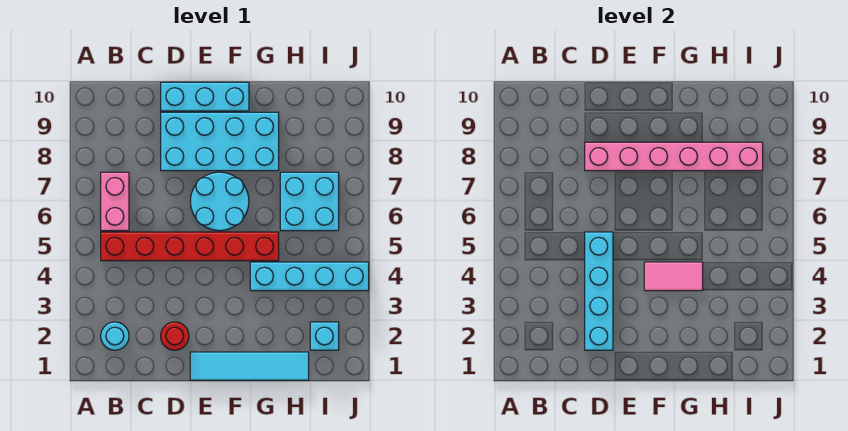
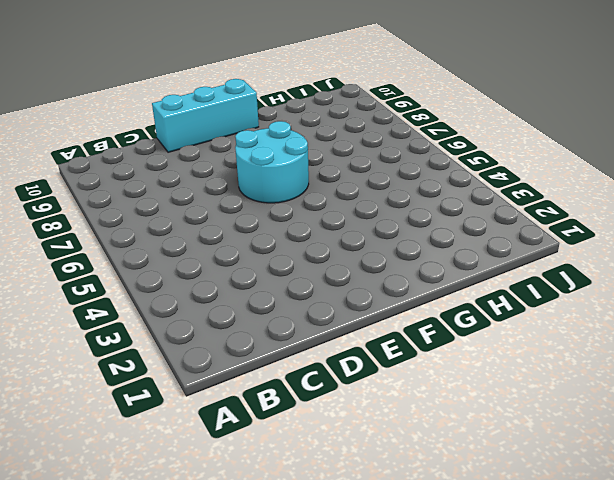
none -> cyan 1x1 round brick [101,322,129,350]
none -> red 1x6 brick [101,232,279,261]
none -> pink 1x2 brick [101,172,129,231]

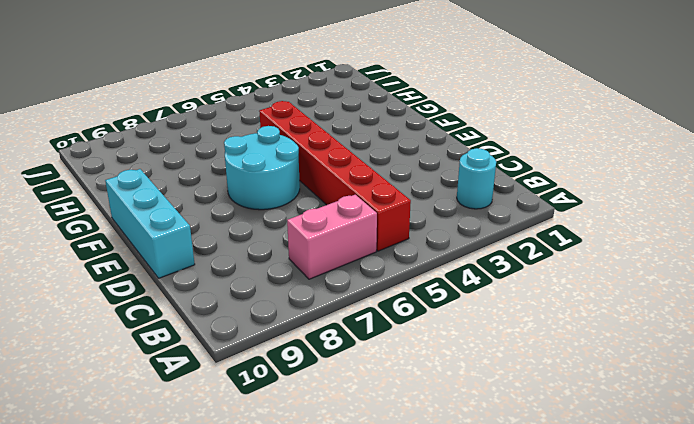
none -> red 1x1 round brick [161,322,189,350]
none -> cyan 2x4 brick [161,112,279,171]
none -> cyan 1x4 tile [190,352,309,380]

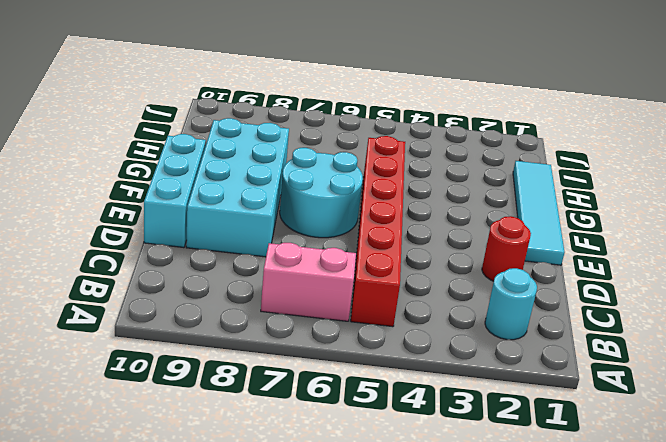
none -> cyan 1x4 brick [250,262,369,291]
none -> cyan 2x2 brick [280,172,339,231]
none -> cyan 1x1 brick [310,322,339,350]

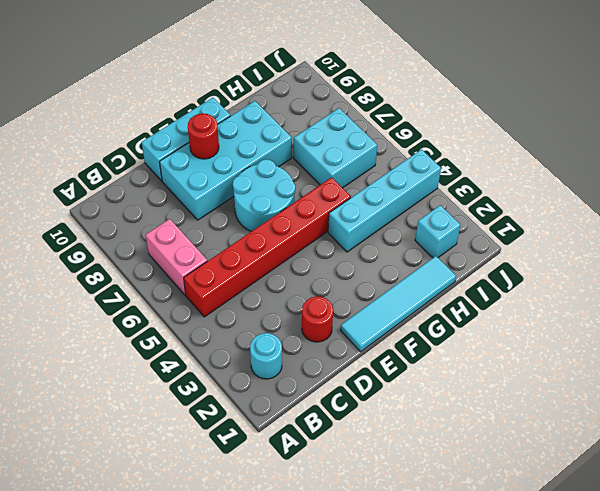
red 1x1 round brick [188,113,219,159] -> none
none -> cyan 1x4 brick [585,232,613,350]
none -> pink 1x6 brick [585,142,763,171]
none -> pink 1x2 tile [644,262,703,291]

